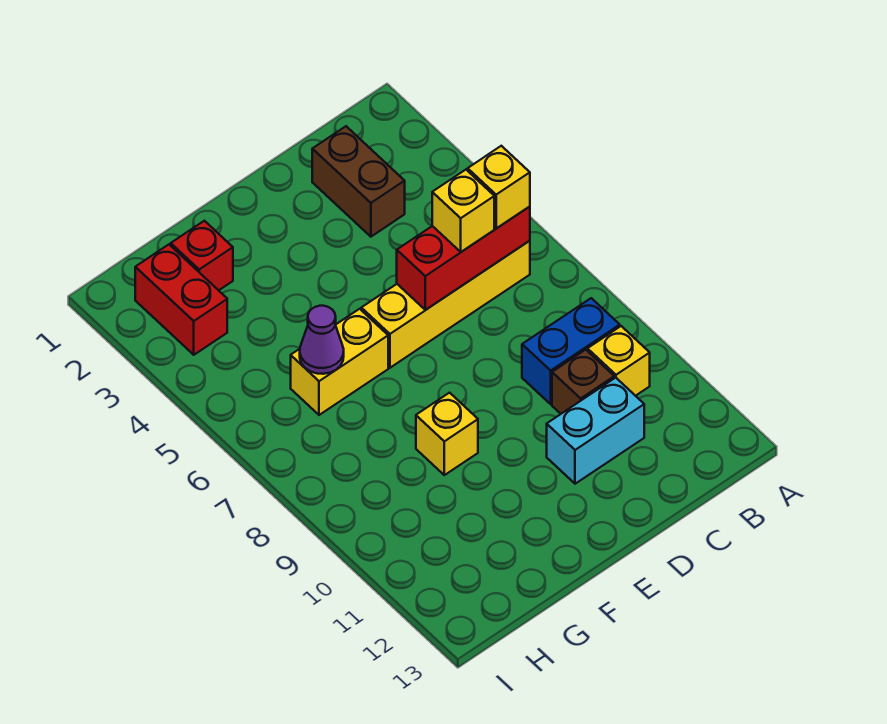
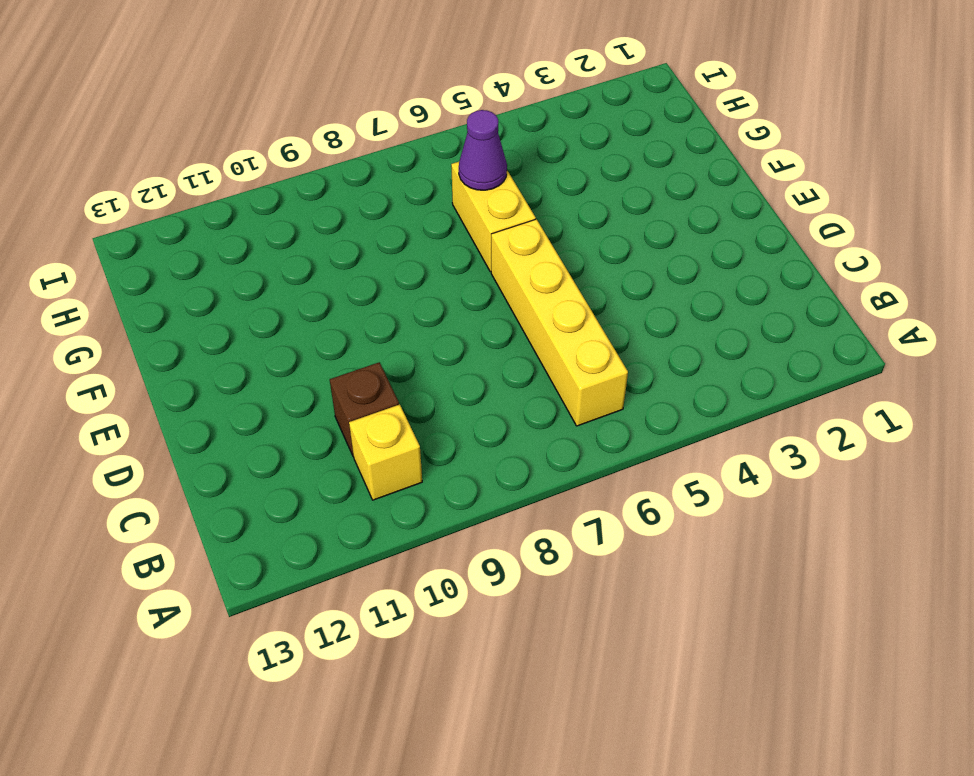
none -> blue 1x2 brick [522,298,620,404]
none -> brown 1x2 brick [312,126,405,237]
none -> cyan 1x2 brick [547,378,644,484]

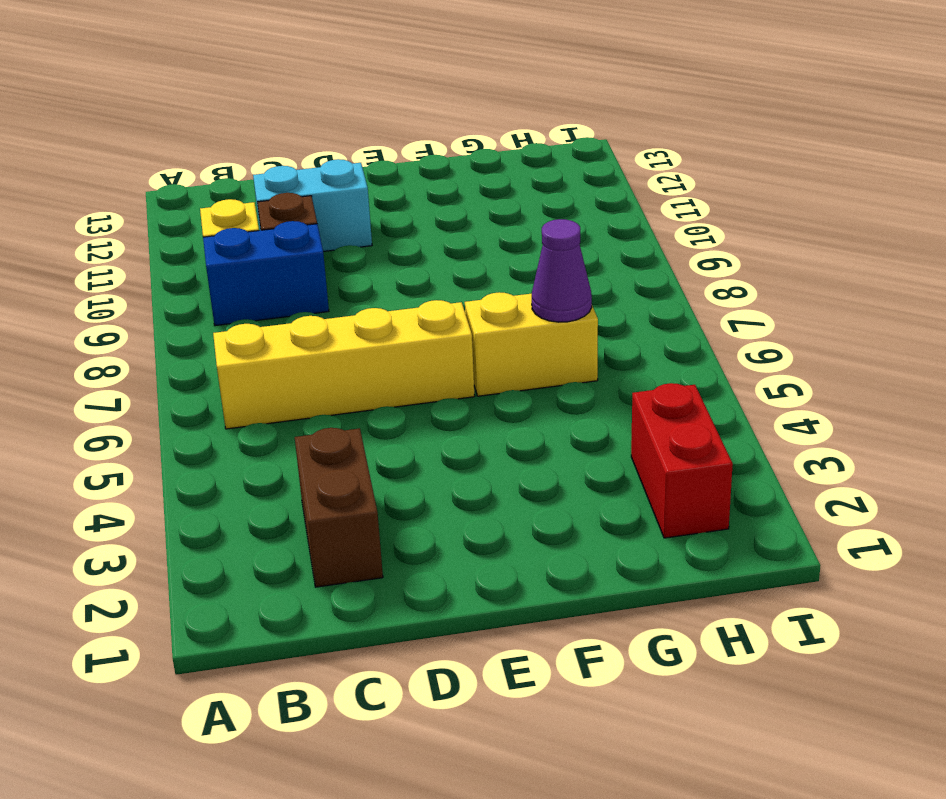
none -> yellow 1x1 brick [416,393,478,475]
none -> red 1x1 brick [171,221,233,290]
none -> red 1x3 brick [397,207,530,310]

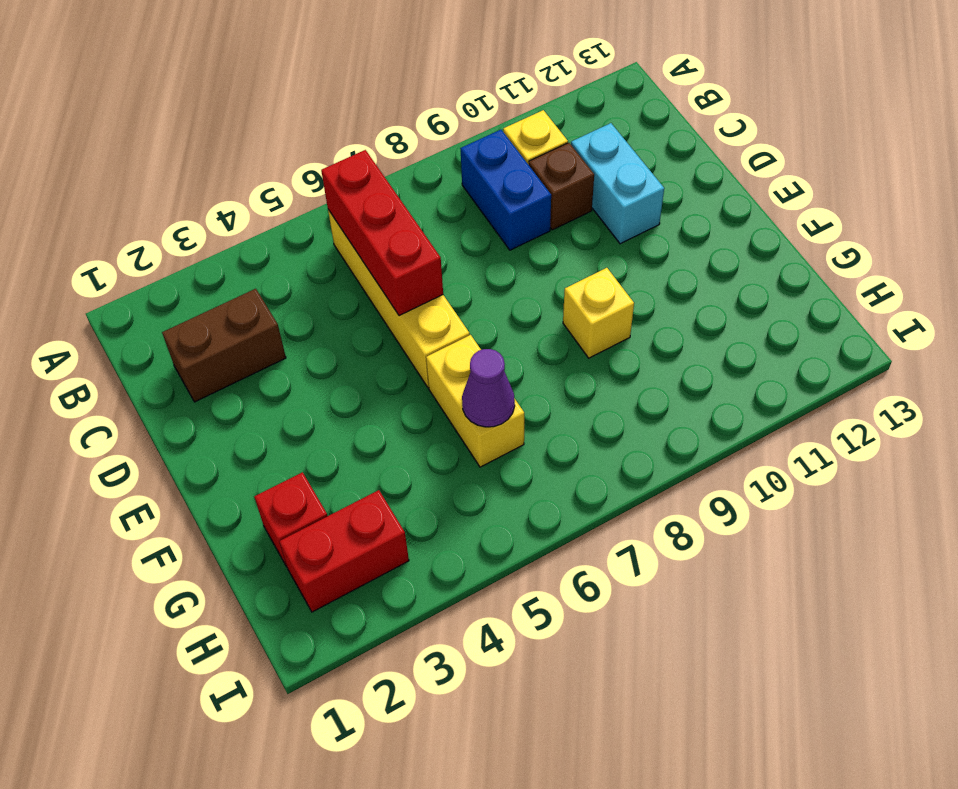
none -> yellow 1x1 brick [468,146,530,228]
none -> yellow 1x1 brick [432,170,494,252]

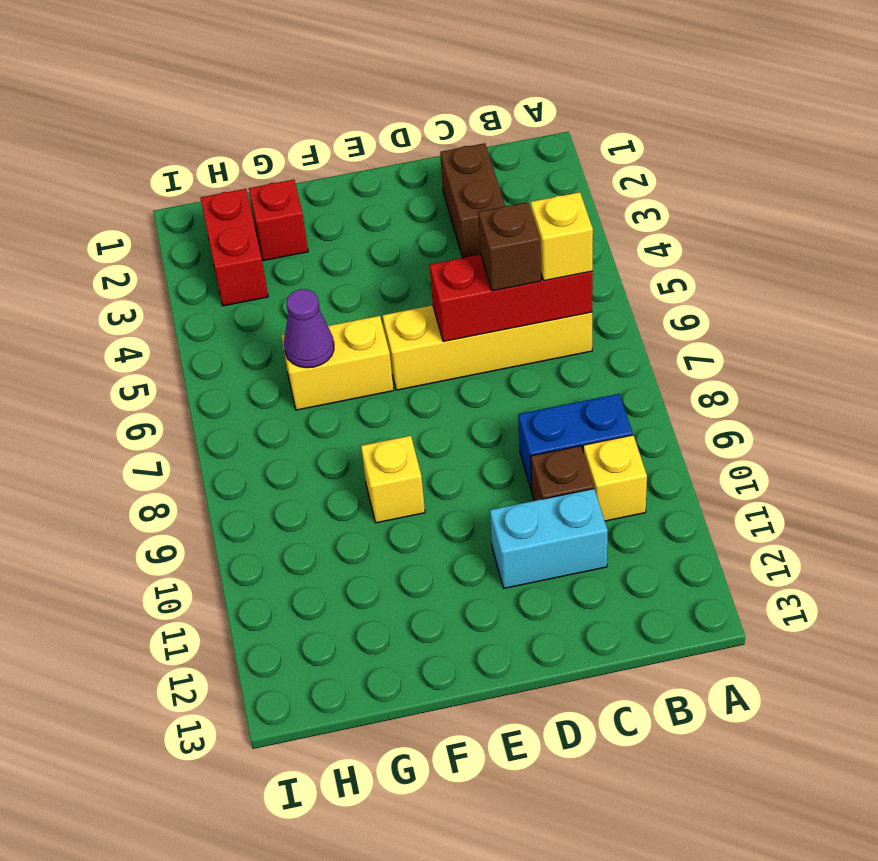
brown 1x1 brick [478,202,541,291] -> yellow 1x1 brick [432,170,494,252]

